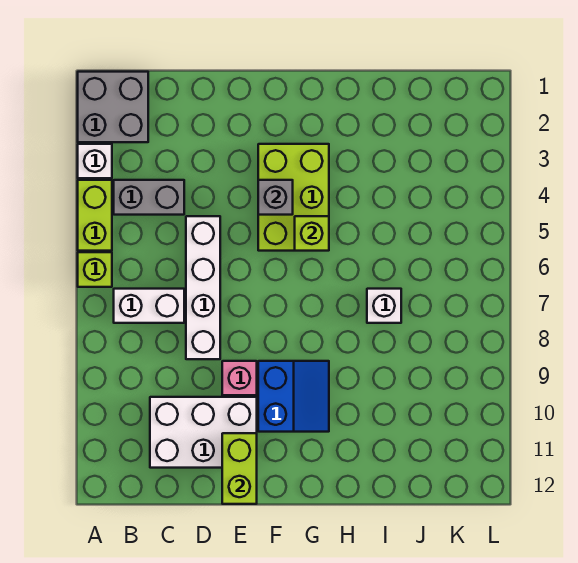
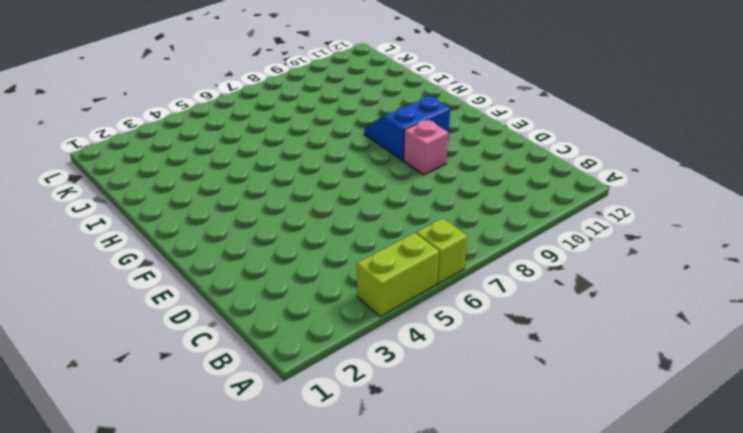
none -> grey 2x2 brick [78,72,148,142]
none -> white 1x1 brick [78,144,112,178]
none -> grey 1x2 brick [114,180,184,215]

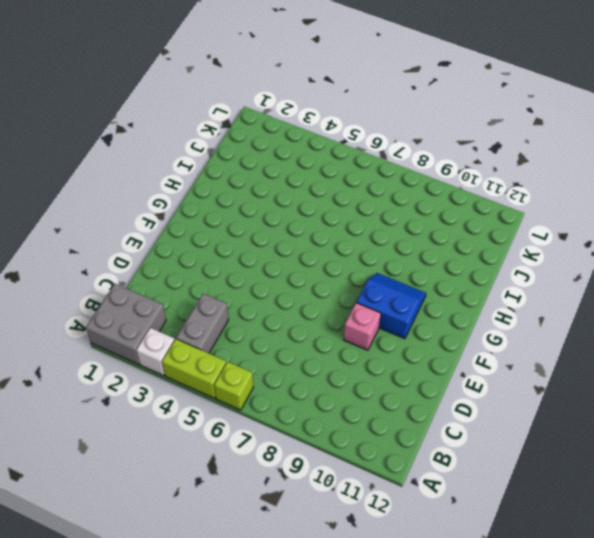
none -> white 1x2 brick [114,289,184,323]
none -> white 2x3 brick [150,397,257,468]
none -> white 1x4 brick [186,216,220,359]

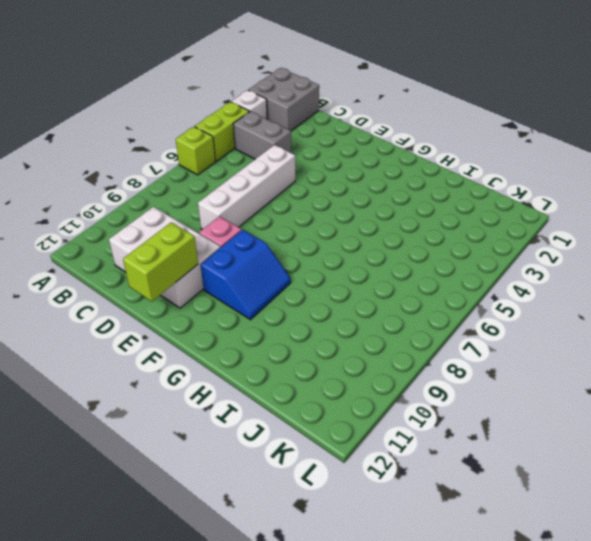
none -> white 1x2 brick [114,289,184,323]
none -> lime 2x3 brick [258,144,329,251]
none -> white 1x1 brick [367,289,401,323]

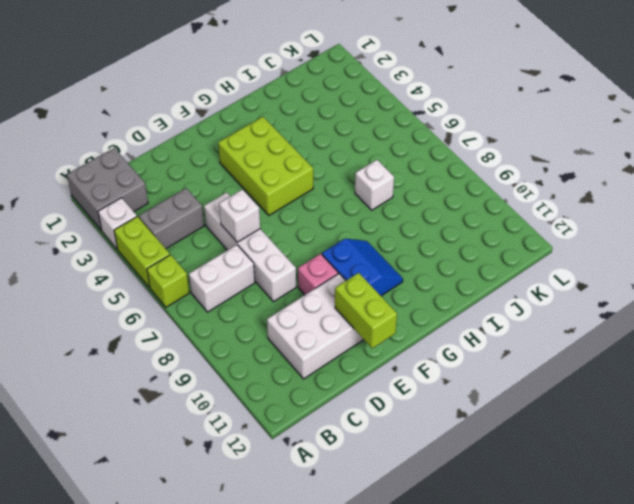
white 1x1 brick [219,189,260,242] -> none
none -> grey 1x1 brick [258,180,293,215]
none -> lime 1x1 brick [295,216,329,251]

